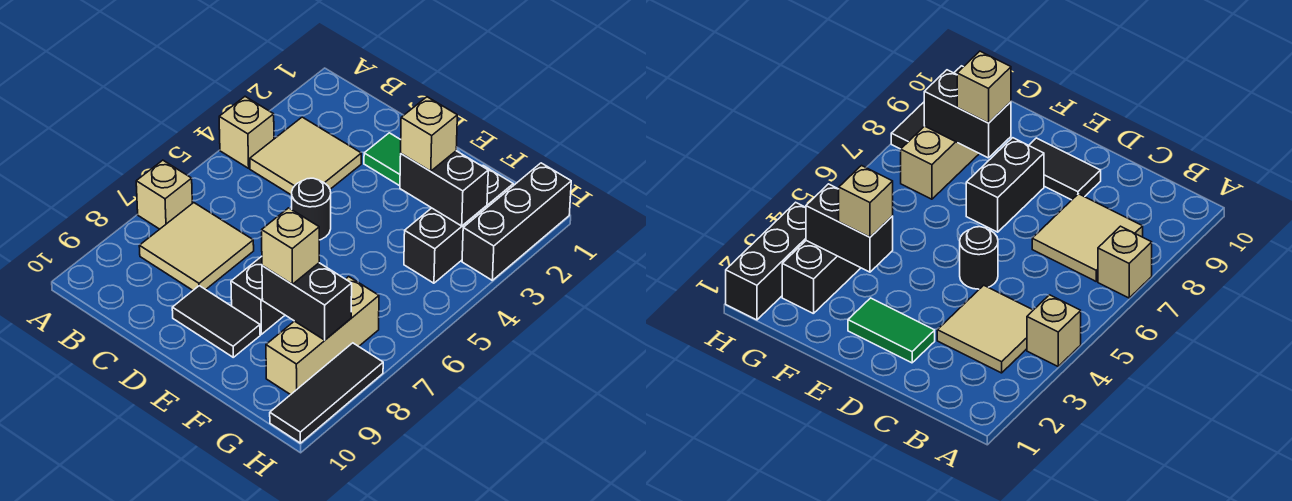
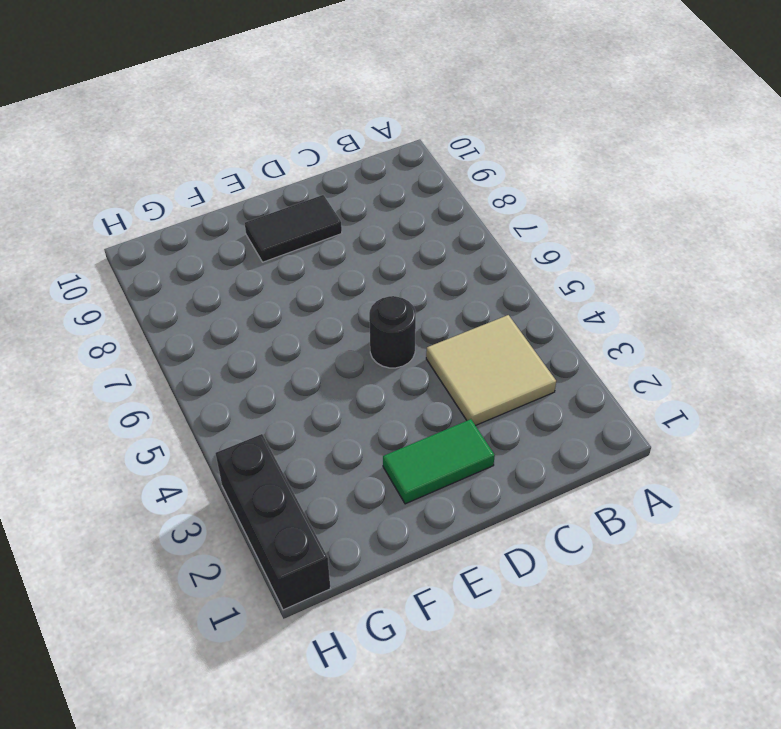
none -> tan 1x1 brick [219,97,274,168]
none -> tan 1x1 brick [136,160,192,229]
none -> tan 2x2 tile [139,203,254,290]

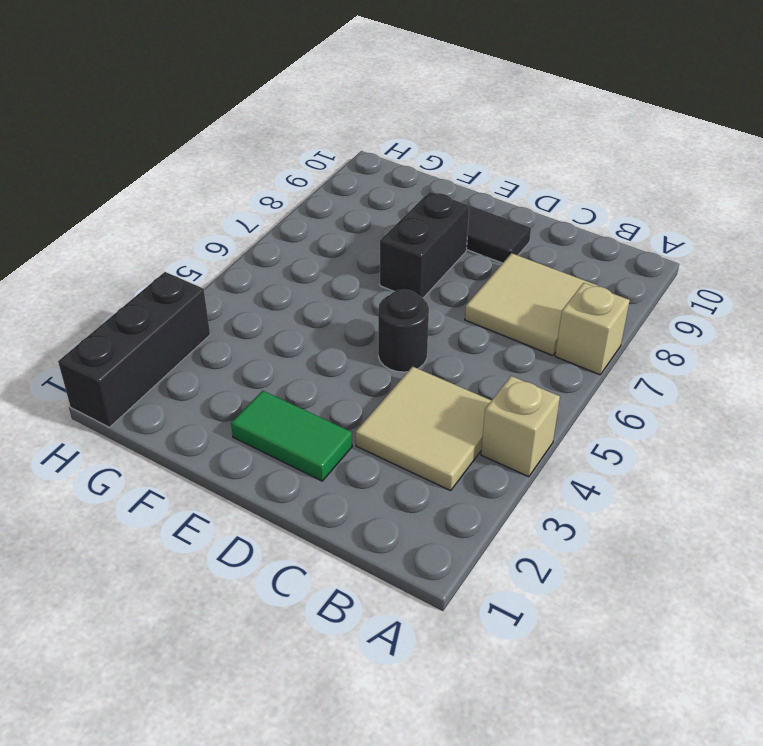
none -> black 1x3 brick [404,166,513,283]
none -> tan 1x3 brick [266,277,379,395]
none -> black 1x3 tile [270,343,383,443]

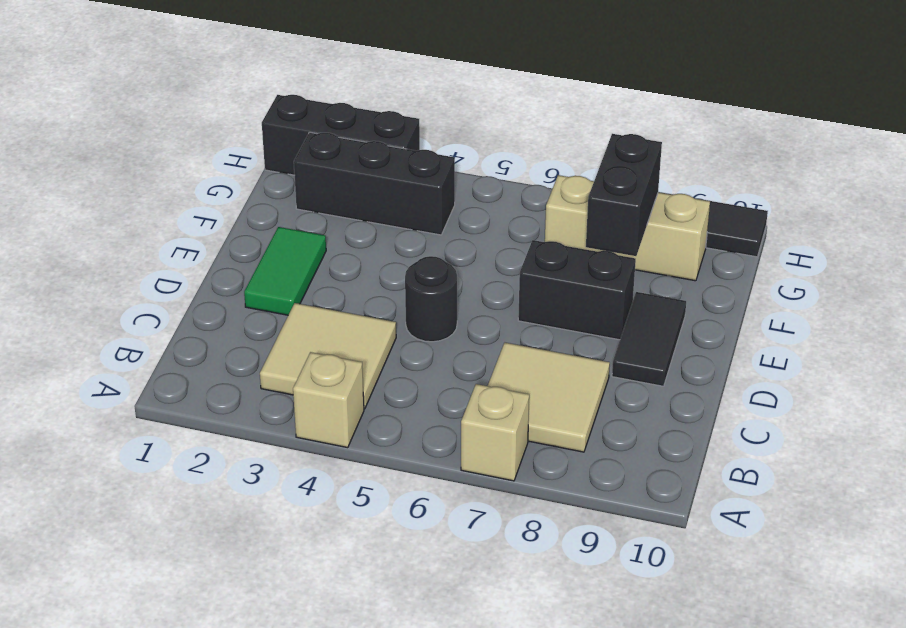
none -> black 1x2 brick [400,151,488,226]
none -> tan 1x1 brick [401,97,457,171]
none -> tan 1x1 brick [262,208,319,284]

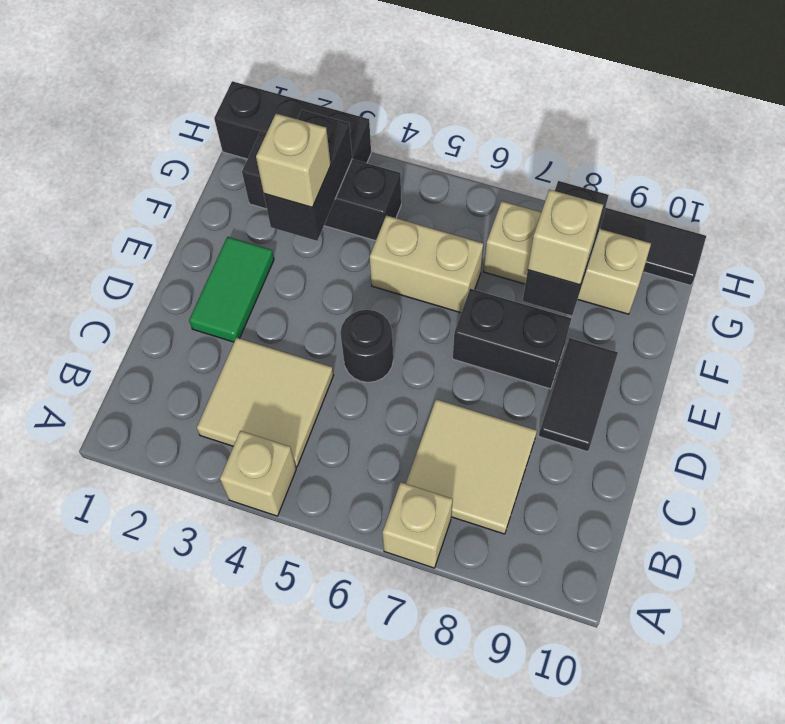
tan 1x2 brick [370,215,483,313] -> none

